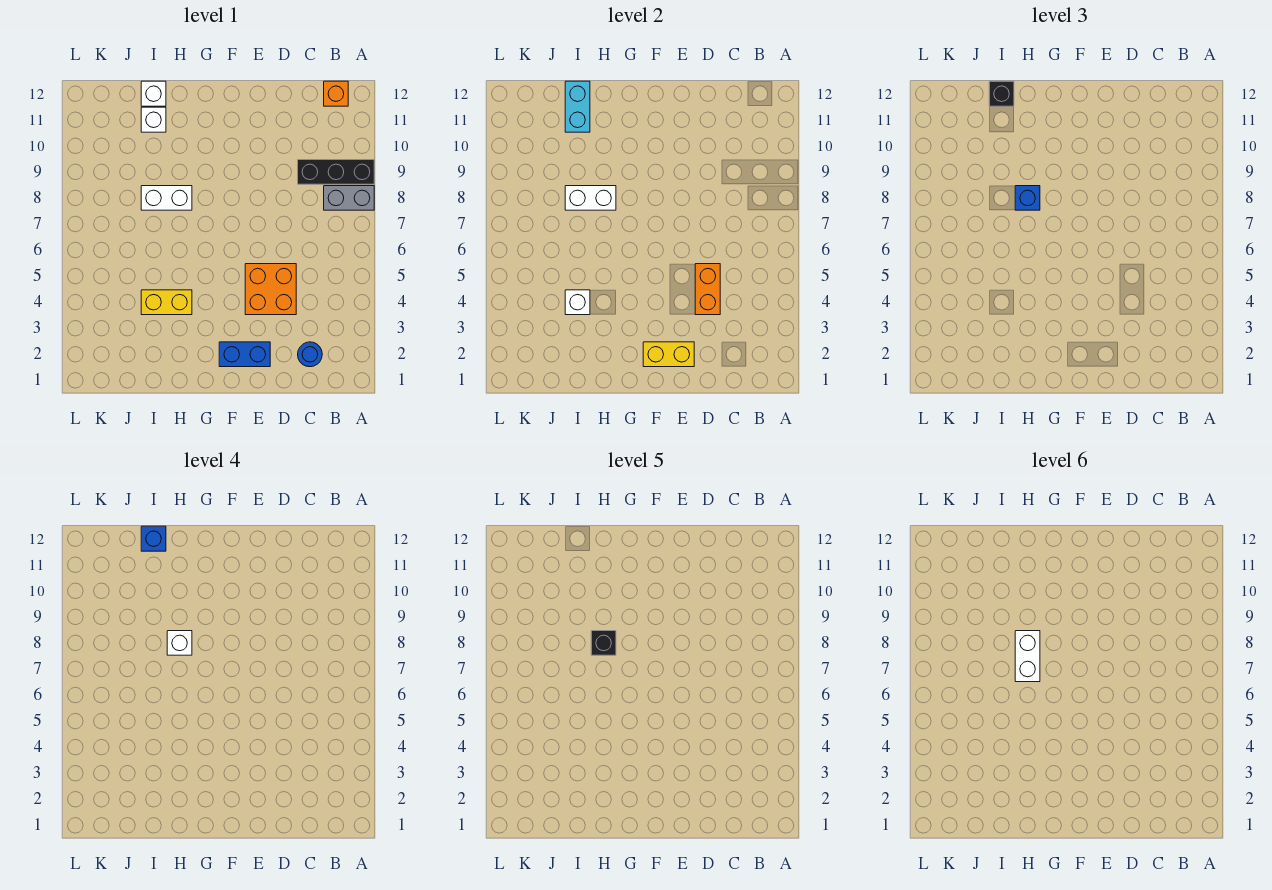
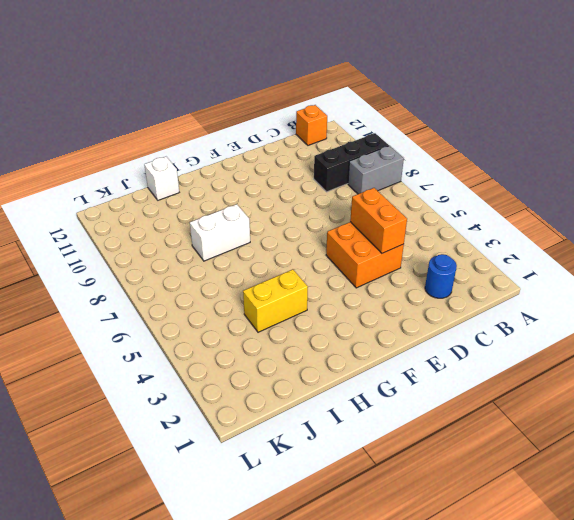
none -> blue 1x2 brick [219,342,270,367]
none -> white 1x1 brick [141,107,166,132]
none -> yellow 1x2 brick [643,342,694,367]

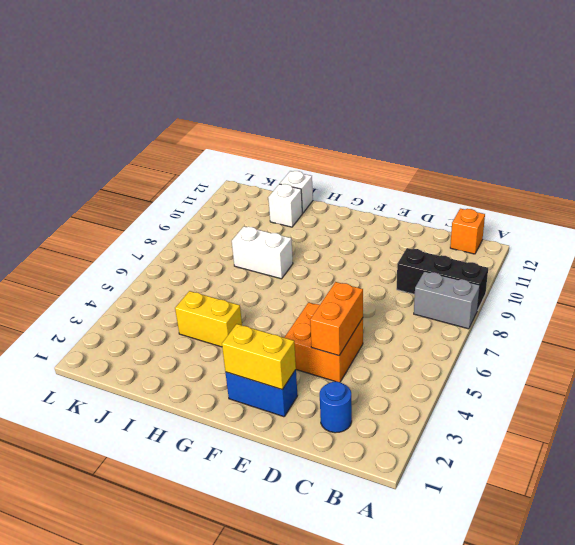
none -> white 1x2 brick [565,186,616,210]
none -> white 1x1 brick [565,290,590,315]
none -> cyan 1x2 brick [565,81,590,132]

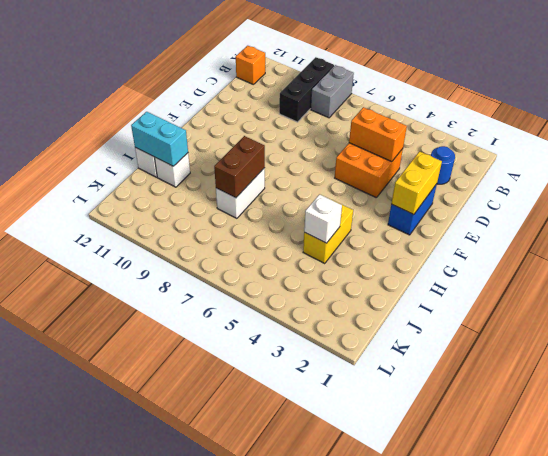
brown 1x2 brick [214,136,265,198] -> white 1x2 brick [565,186,616,210]
none -> blue 1x1 brick [1015,186,1040,210]
none -> black 1x1 brick [989,81,1014,106]
none -> white 1x1 brick [167,631,192,655]

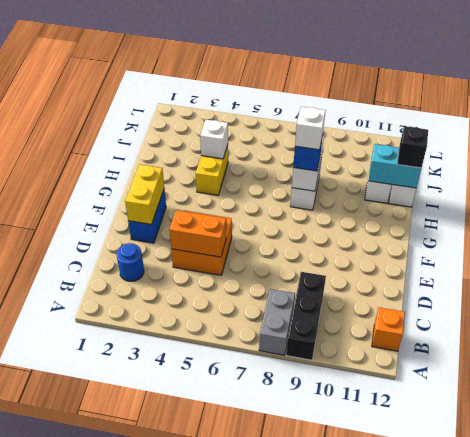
none -> blue 1x1 brick [141,526,166,551]
none -> black 1x1 brick [591,631,616,655]
none -> white 1x2 brick [1015,631,1040,682]

